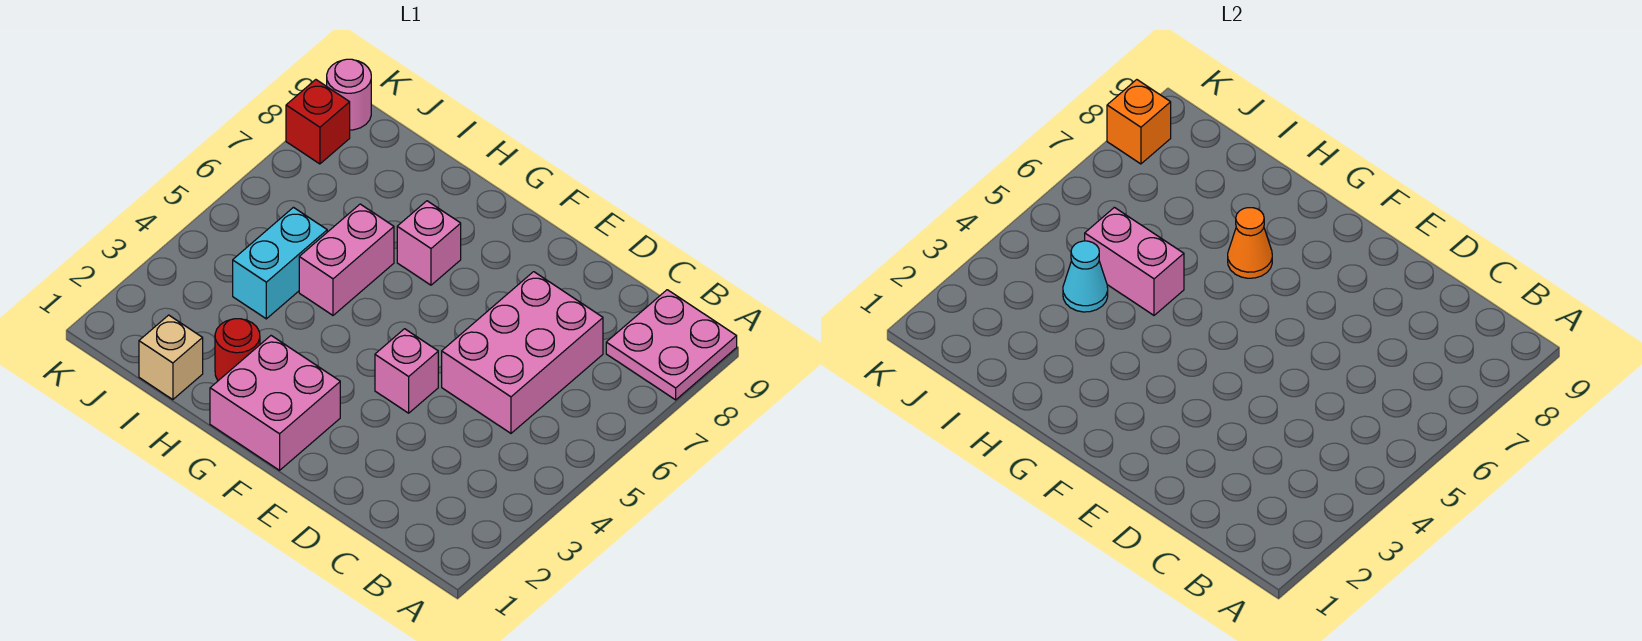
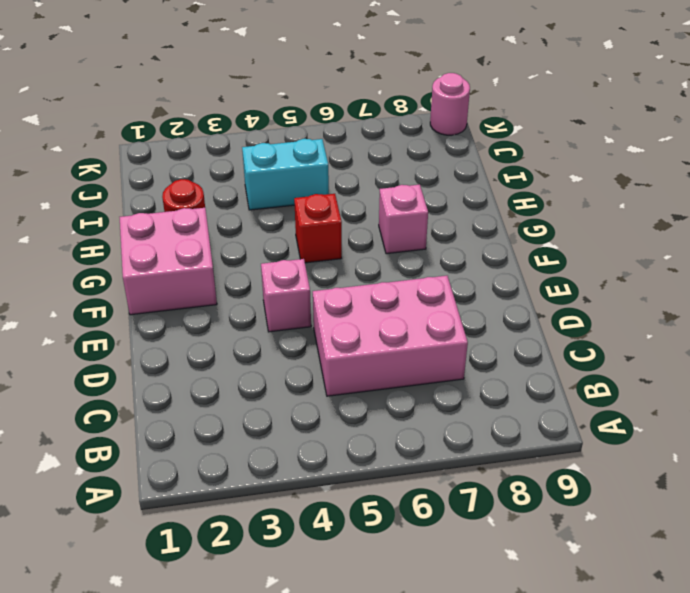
red 1x1 brick [294,194,342,263] -> red 1x1 brick moved to [286,80,350,164]
none -> pink 2x2 plate [606,290,737,400]
none -> pink 1x2 brick [299,204,394,315]
none -> tan 1x1 brick [139,315,203,400]

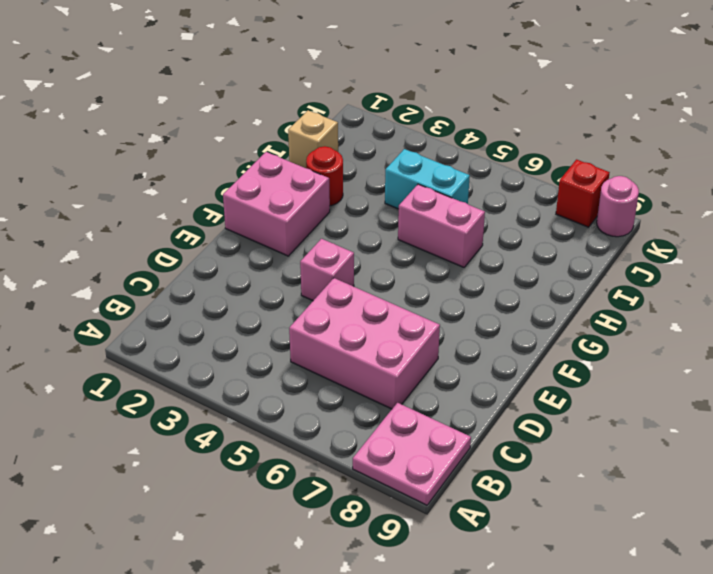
none -> pink 1x1 brick [397,201,461,285]
none -> orange 1x1 cone [1228,208,1272,278]
none -> pink 1x2 brick [1085,207,1184,315]

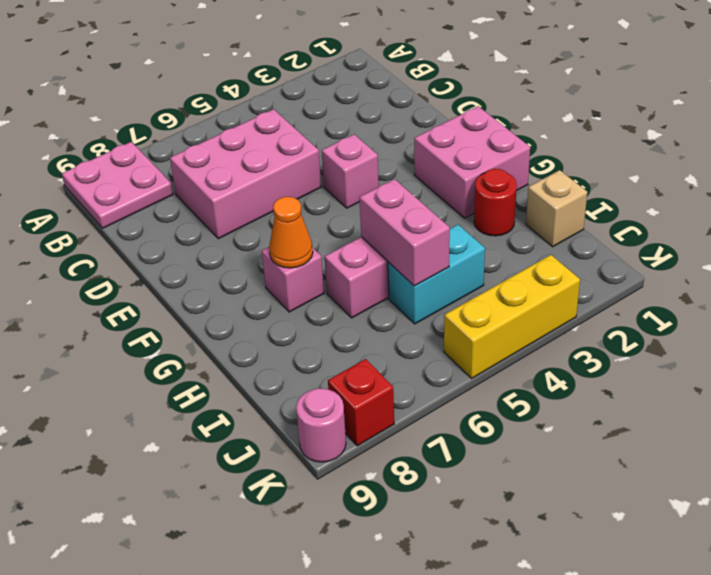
yellow 1x3 brick [444,255,580,378] -> none
none -> cyan 1x1 cone [1063,241,1108,312]
none -> orange 1x1 brick [1107,80,1171,164]

